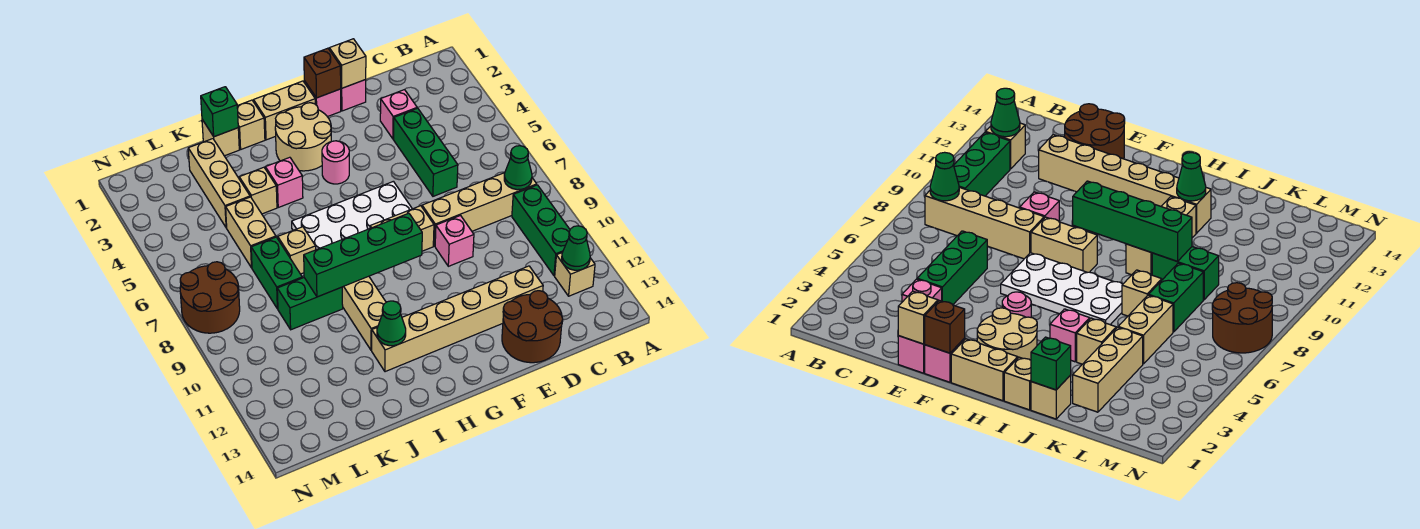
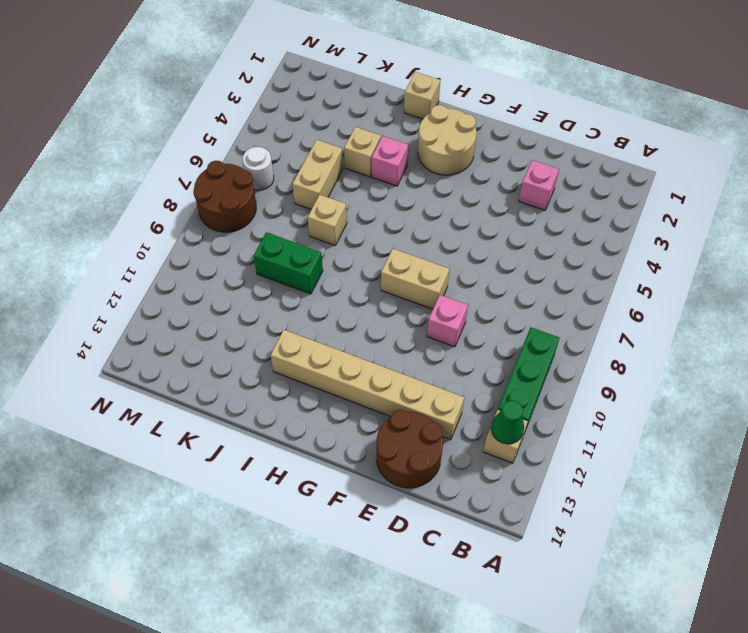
white 1x1 round brick [243,147,274,190] -> none
none -> tan 1x4 brick [422,173,537,246]
none -> green 1x3 brick [393,108,458,196]
none -> pink 1x1 brick [341,80,366,111]
none -> pink 1x1 brick [304,81,341,117]

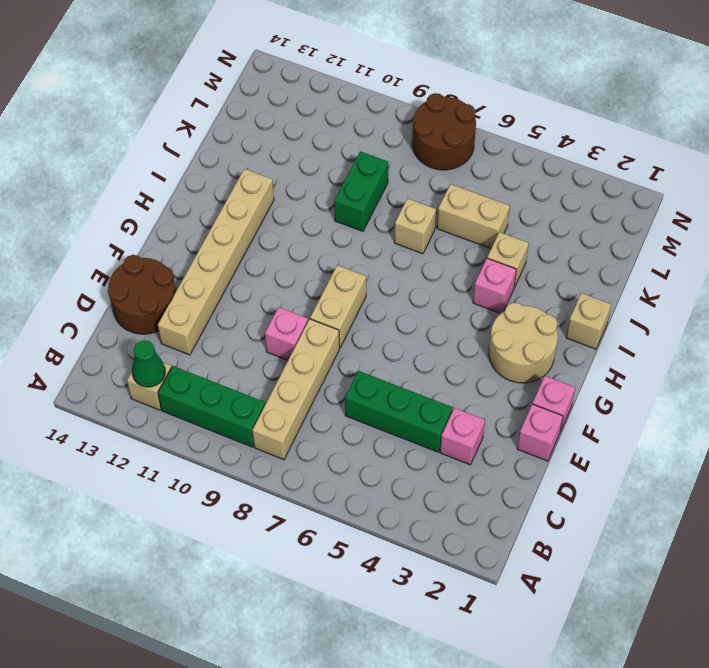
none -> white 2x4 plate [292,181,412,250]
none -> tan 1x2 brick [253,81,315,140]
none -> pink 1x1 round brick [322,141,349,184]
none -> tan 1x3 brick [342,276,386,350]

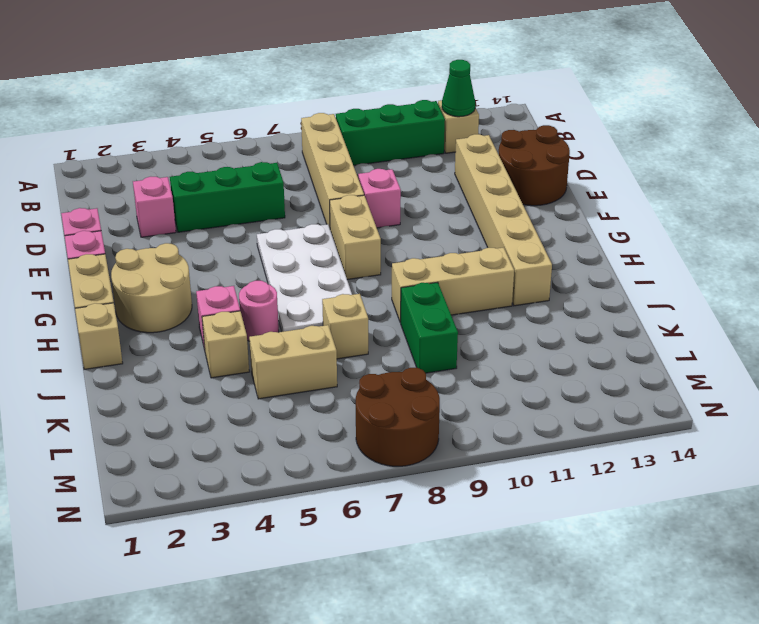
pink 1x1 round brick [239,281,279,341] -> pink 1x1 round brick moved to [322,141,349,184]
none -> tan 1x1 brick [202,120,239,156]
none -> tan 1x3 brick [188,139,250,228]
none -> green 1x2 brick [251,237,302,309]
none -> green 1x1 cone [504,146,532,190]

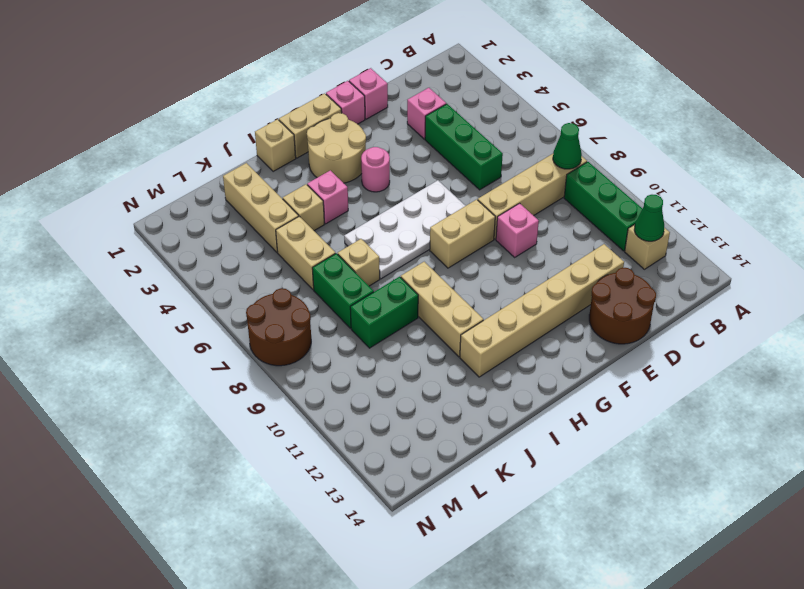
none -> tan 1x1 brick [202,120,239,156]
none -> tan 1x1 brick [329,39,366,88]
none -> brown 1x1 brick [304,48,341,98]
none -> green 1x4 brick [304,213,422,297]

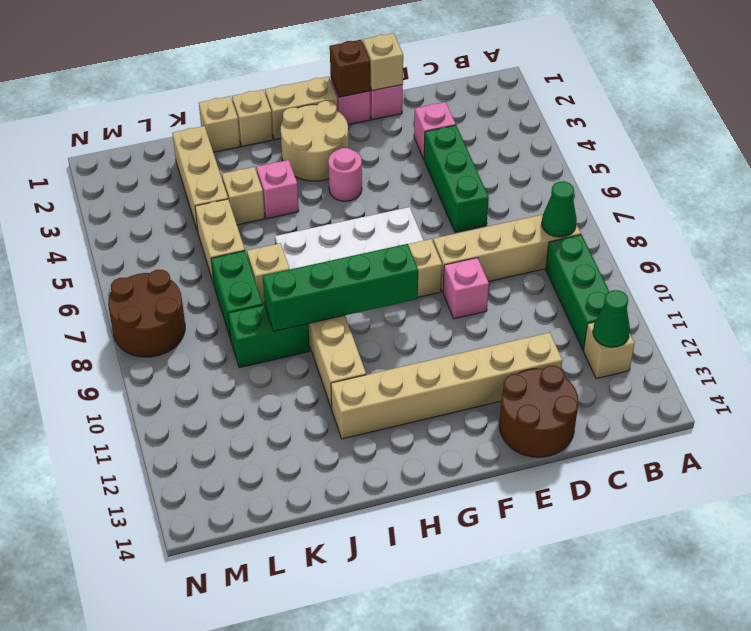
none -> green 1x1 cone [377,301,406,346]
none -> green 1x1 brick [201,87,238,137]

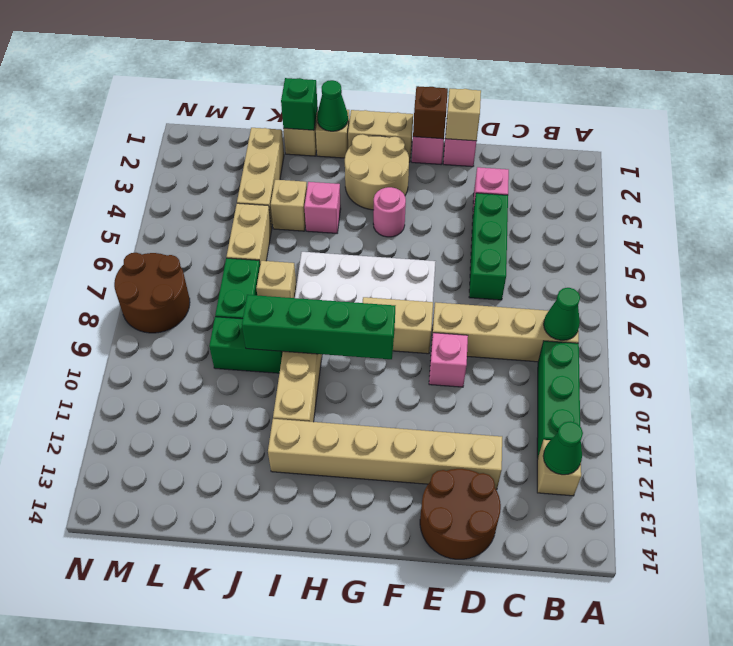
green 1x1 cone [317,80,348,131] -> green 1x1 cone moved to [377,301,406,346]

